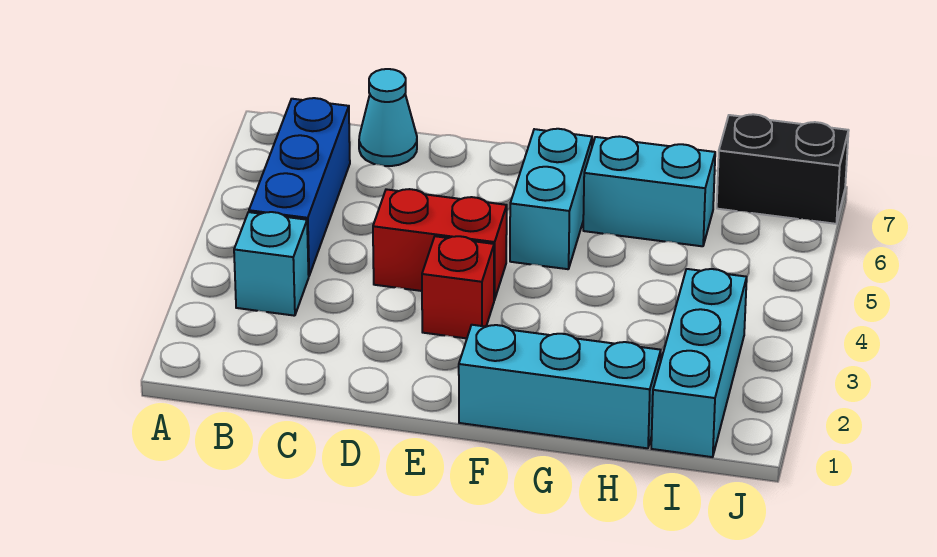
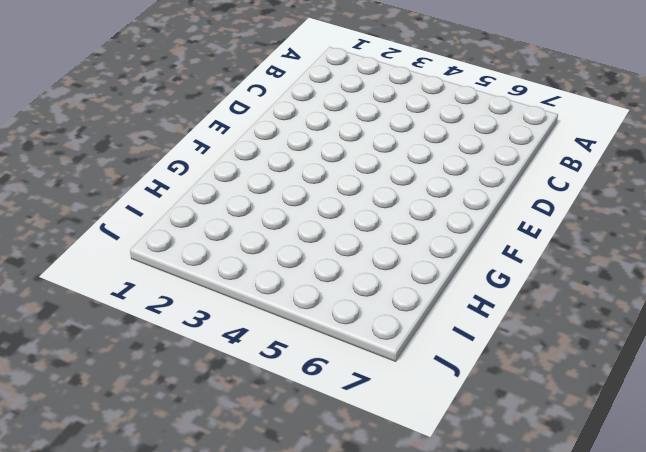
none -> cyan 1x1 brick [234,212,309,316]
none -> blue 1x3 brick [249,98,350,275]

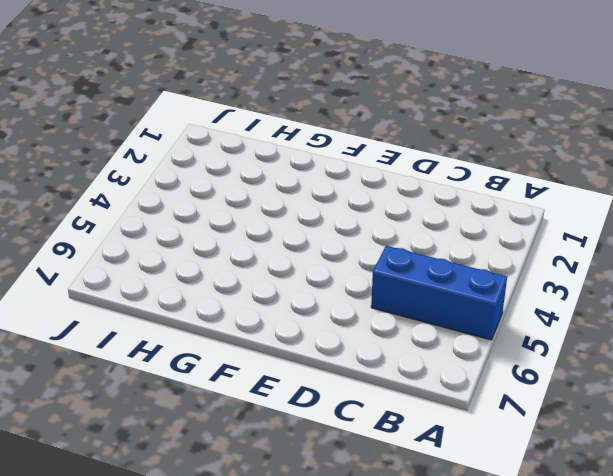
blue 1x3 brick [371,246,507,340] -> blue 1x3 brick turned to [249,98,350,275]
none -> cyan 1x1 brick [234,212,309,316]
none -> cyan 1x1 cone [359,69,417,166]

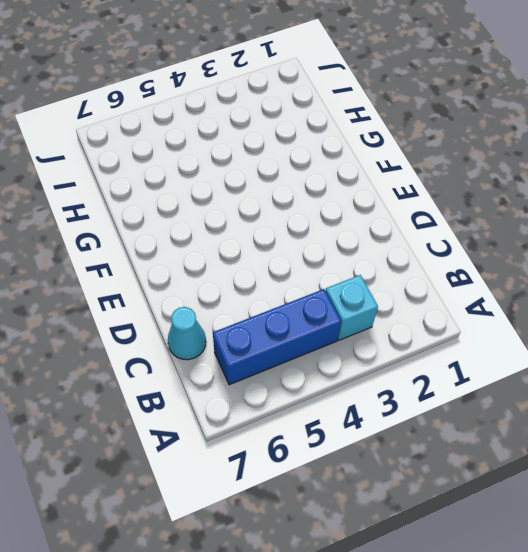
none -> red 1x2 brick [373,189,507,300]
none -> red 1x1 brick [422,236,494,338]

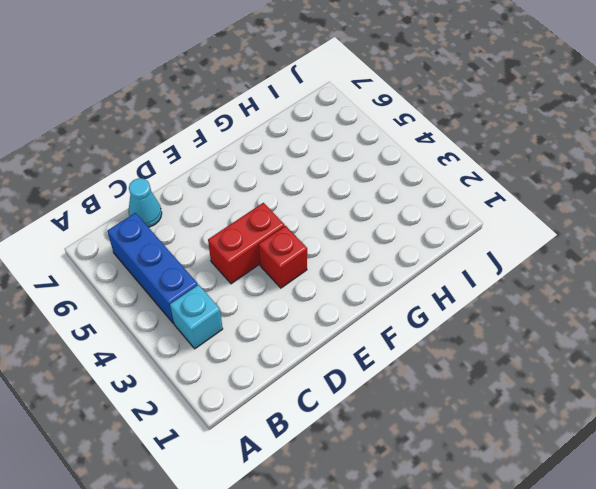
none -> cyan 1x3 brick [459,325,661,448]
none -> cyan 1x2 brick [510,129,592,269]

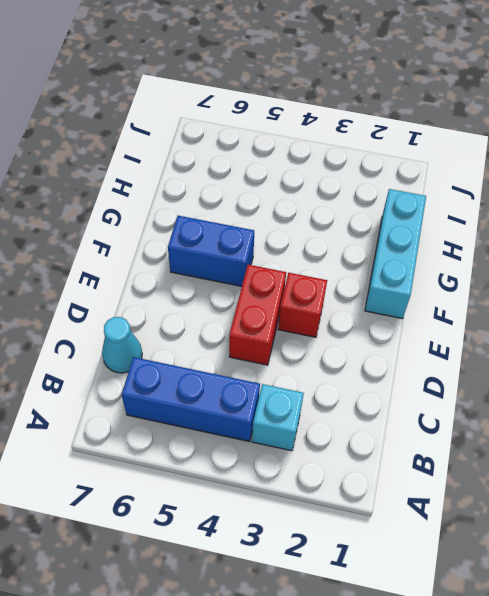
blue 1x2 brick [168,216,254,286] -> cyan 1x2 brick [510,129,592,269]
none -> cyan 1x2 brick [583,136,715,246]
none -> cyan 1x3 brick [651,269,747,457]

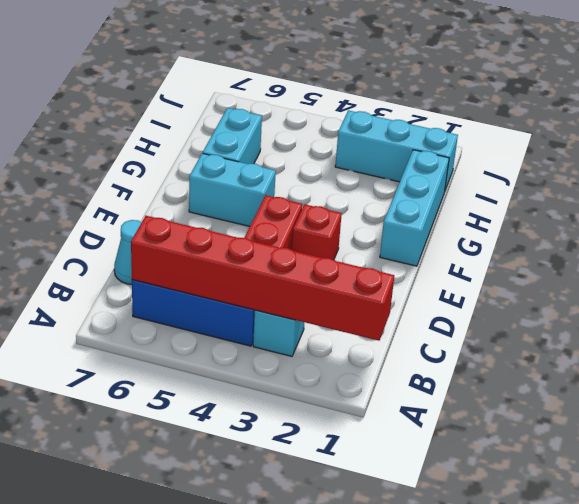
red 1x6 brick [131,216,394,341] -> none
none -> black 1x2 brick [717,114,849,224]

